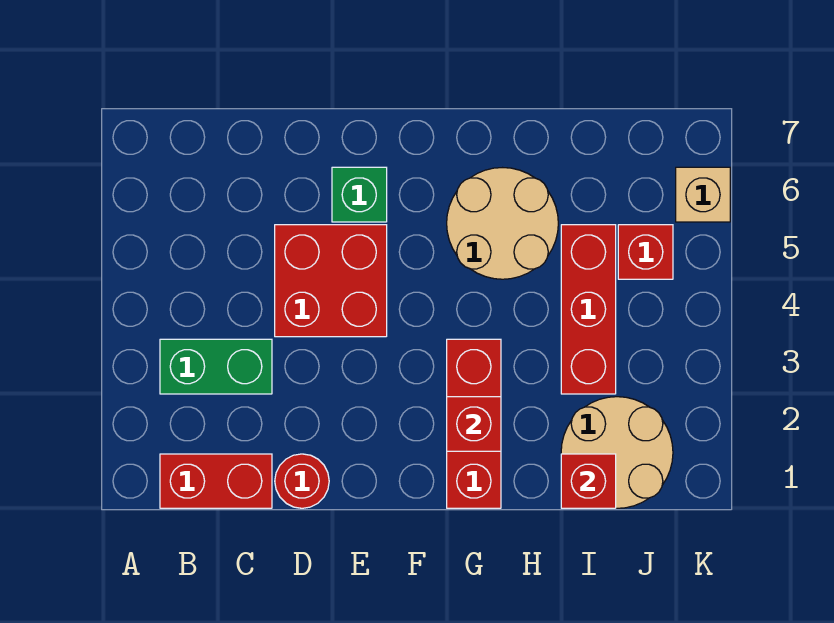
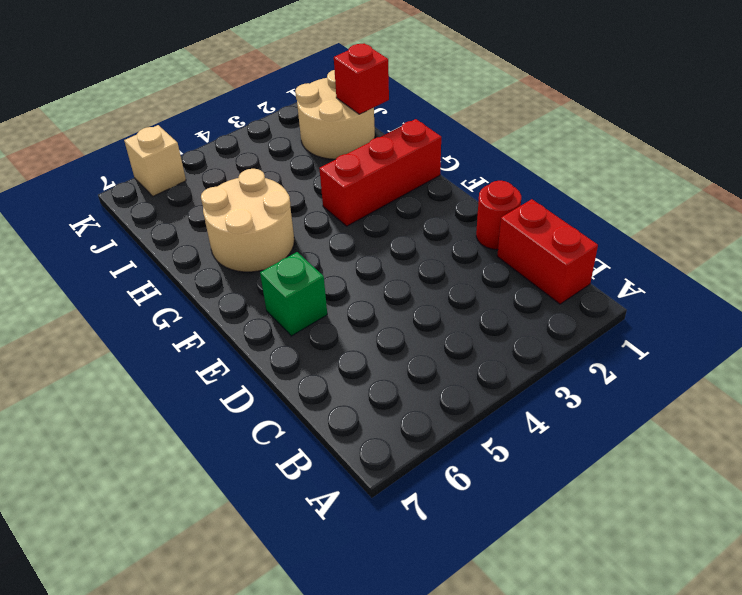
none -> green 1x2 brick [160,339,272,394]
none -> red 2x2 brick [275,225,387,337]
none -> red 1x3 brick [561,225,616,394]

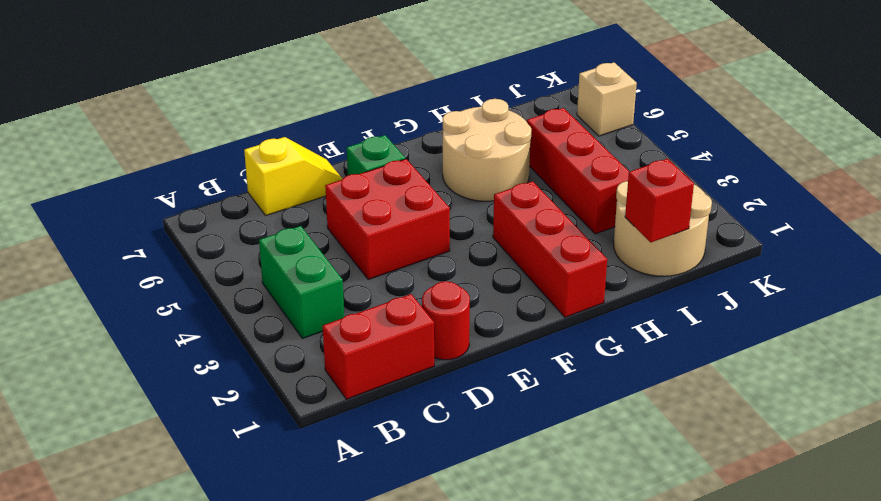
green 1x2 brick [259,226,344,338] -> green 1x2 brick turned to [160,339,272,394]
yellow 1x2 slope [244,137,342,215] -> none
none -> red 1x1 brick [618,225,673,279]
none -> red 1x1 brick [447,397,501,451]

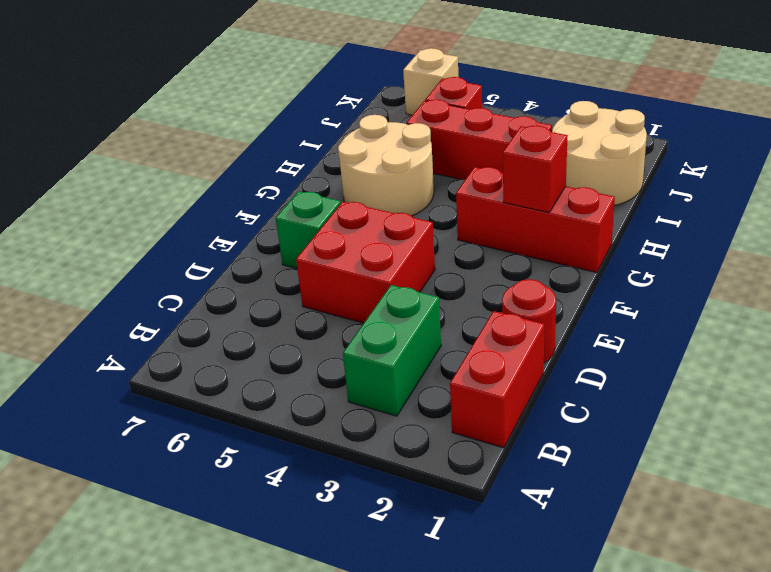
none -> red 1x1 brick [561,454,616,508]

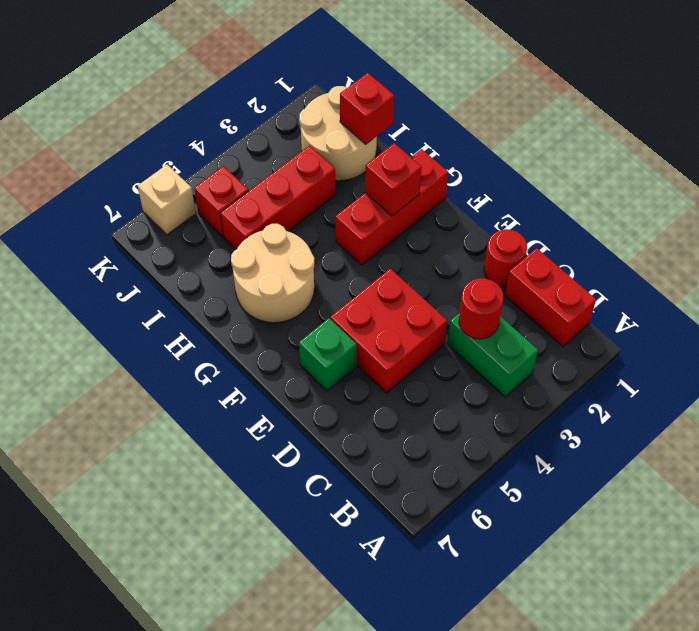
red 1x1 round brick [459,278,503,339] -> none

